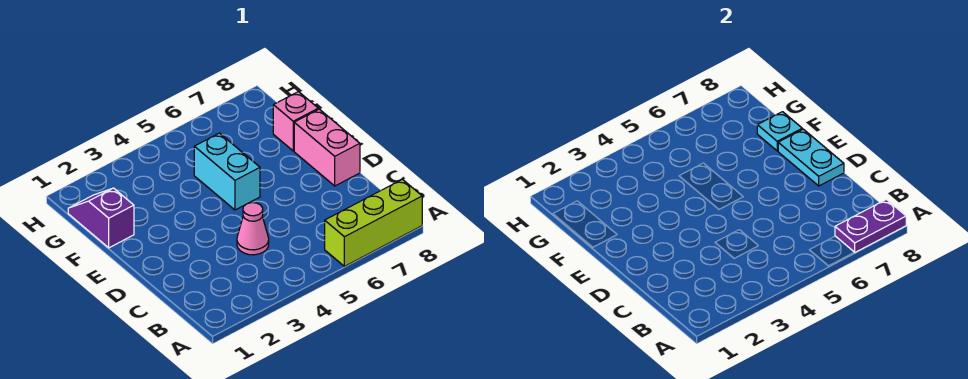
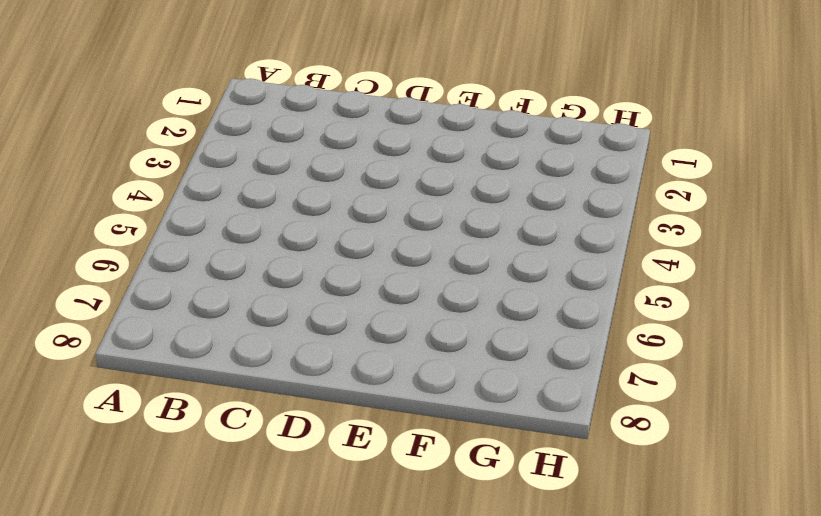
none -> lime 1x3 brick [325,179,422,266]
none -> pink 1x1 cone [237,203,269,255]

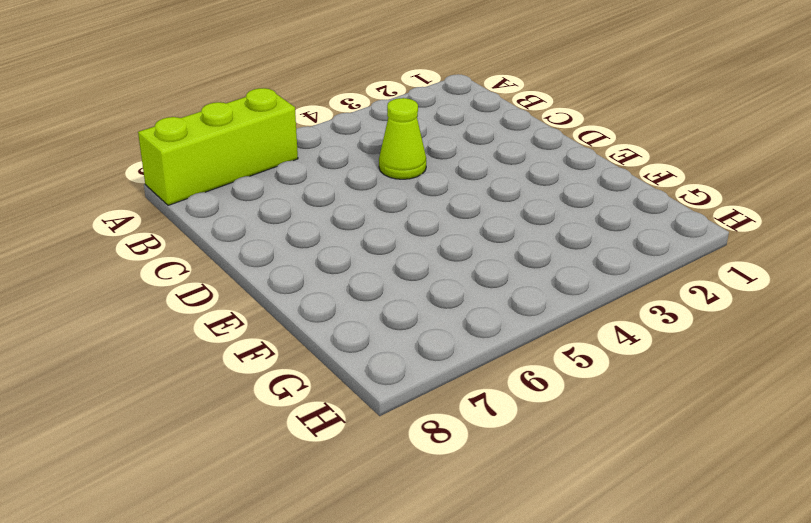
lime 1x1 cone [379,98,426,179] -> pink 1x1 cone [237,203,269,255]
none -> pink 1x2 brick [294,109,360,186]
none -> cyan 1x2 brick [194,133,260,210]

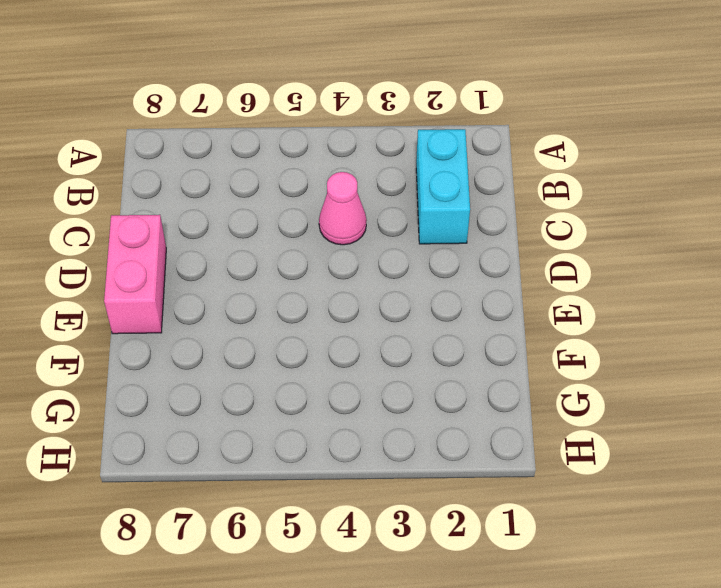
cyan 1x2 brick [416,129,470,244] -> cyan 1x2 brick moved to [194,133,260,210]
none -> lime 1x3 brick [325,179,422,266]
none -> purple 1x2 slope [68,188,134,248]

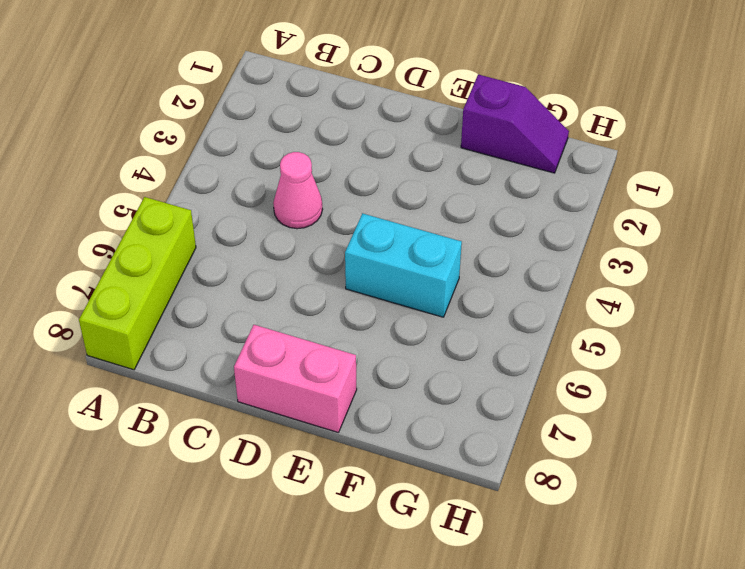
none -> pink 1x1 brick [273,92,318,151]
none -> purple 1x2 plate [835,199,906,252]

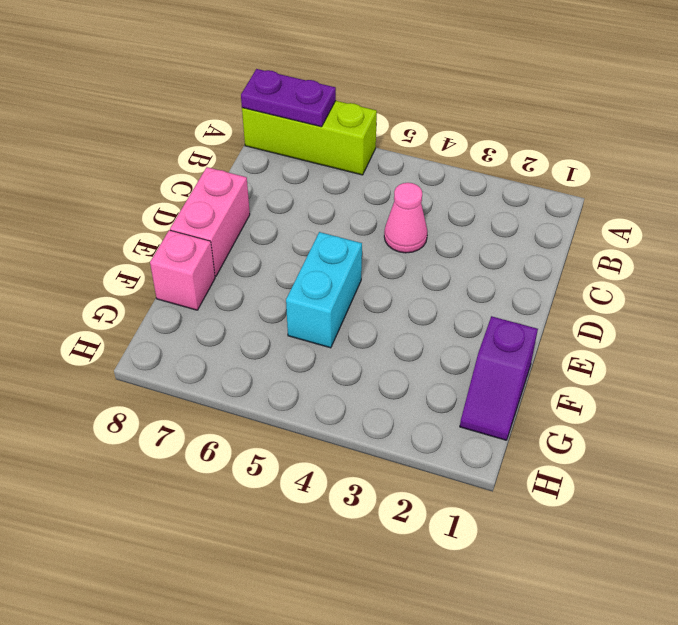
none -> cyan 1x2 plate [778,129,844,186]
none -> cyan 1x1 plate [757,112,802,151]

